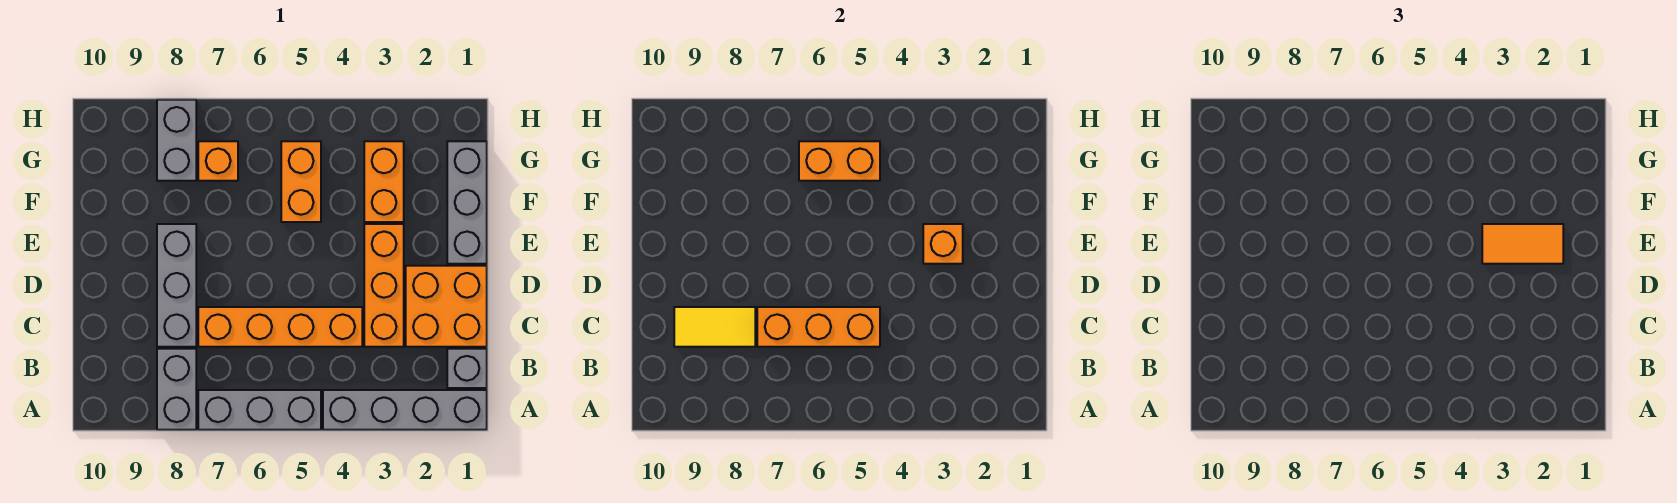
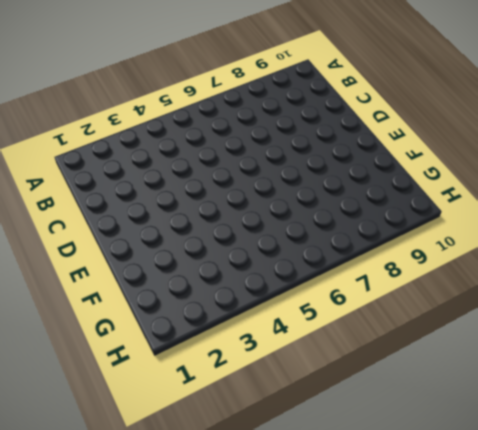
none -> grey 1x4 brick [323,390,487,430]
none -> grey 1x3 brick [198,390,321,430]
none -> grey 1x2 brick [157,349,196,430]

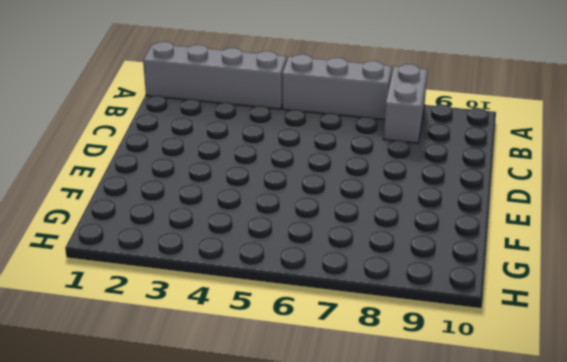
none -> grey 1x1 brick [447,349,487,388]
none -> orange 2x2 brick [406,266,487,347]
none -> orange 1x3 brick [364,224,404,347]

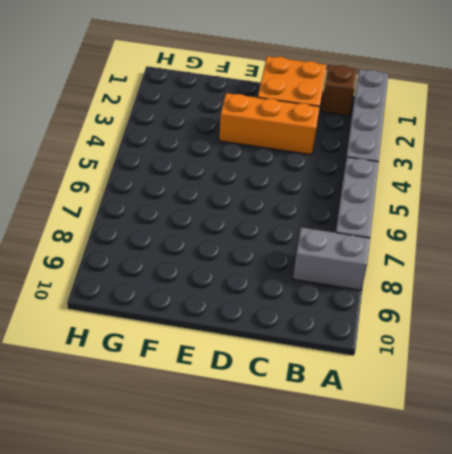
brown 1x1 brick [321,65,357,116] -> grey 1x1 brick [447,349,487,388]
none -> orange 1x4 brick [198,307,362,347]
none -> grey 1x3 brick [157,224,196,347]
none -> grey 1x3 brick [447,141,487,264]

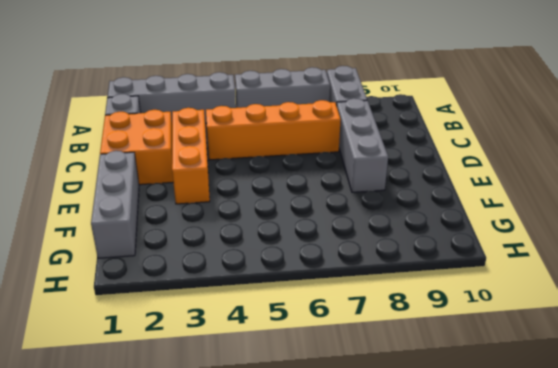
none -> orange 1x2 brick [364,141,404,222]
none -> orange 1x2 brick [281,141,321,222]
none -> orange 1x1 brick [198,141,238,181]

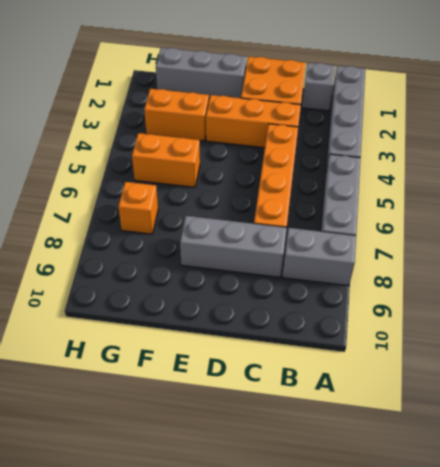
none -> grey 1x2 brick [157,100,196,181]
none -> orange 1x3 brick [757,307,880,347]
none -> yellow 1x2 tile [674,307,755,347]

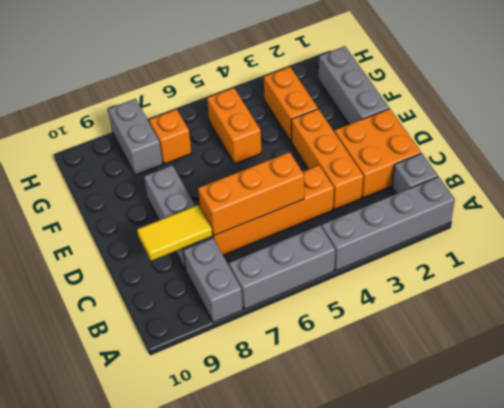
none -> orange 1x1 brick [923,224,963,264]
none -> orange 1x2 brick [799,141,880,181]
none -> orange 1x2 tile [1482,224,1563,264]

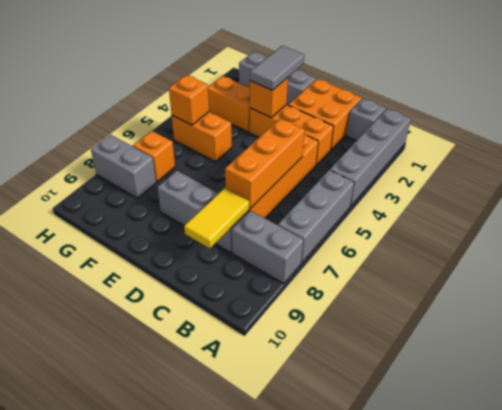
grey 1x2 tile [250,46,304,90] -> orange 1x2 tile [1482,224,1563,264]
orange 1x1 brick [169,75,209,125] -> orange 1x2 brick [799,141,880,181]

